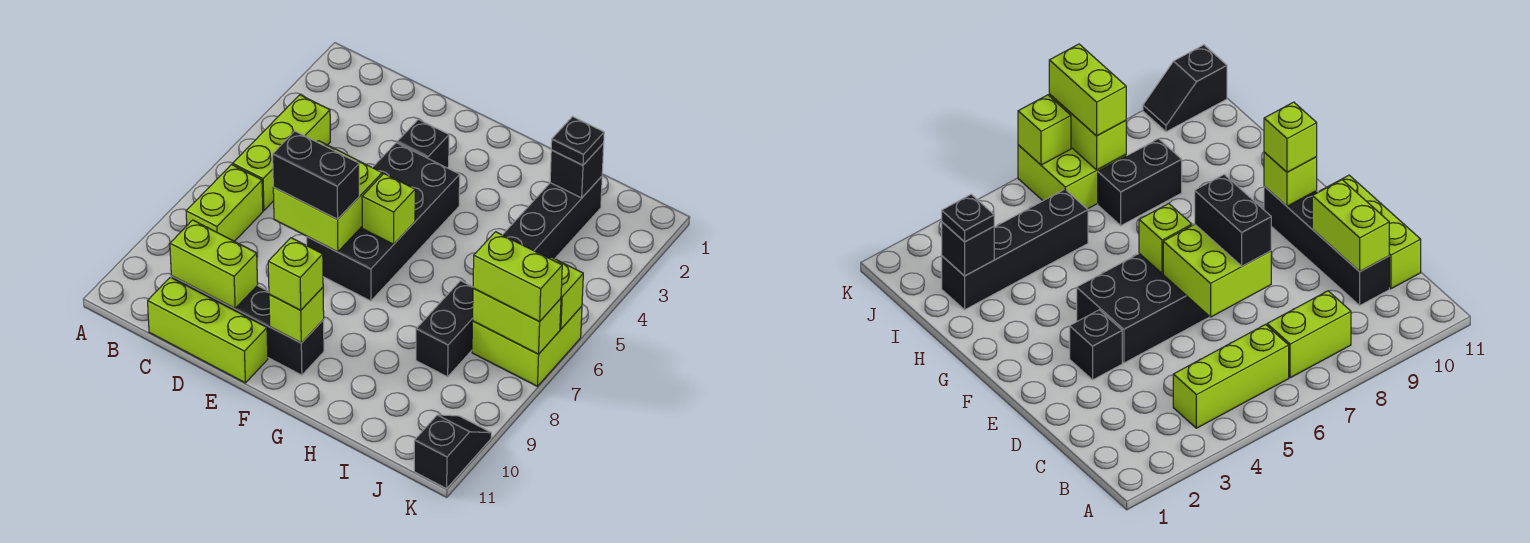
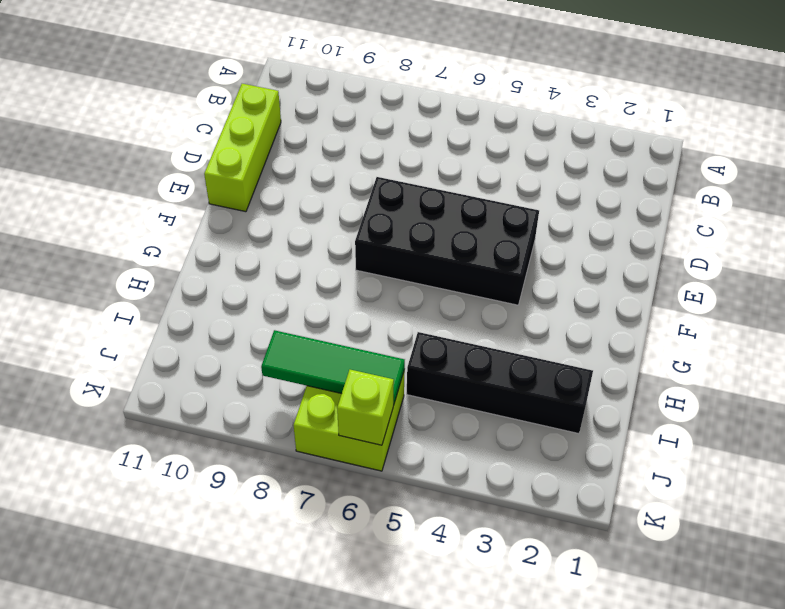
green 1x3 tile [261,330,405,405] -> lime 1x2 brick [473,288,561,354]
none -> lime 1x3 brick [233,95,330,211]
none -> lime 1x2 brick [186,165,263,241]
none -> black 1x4 brick [171,276,324,375]

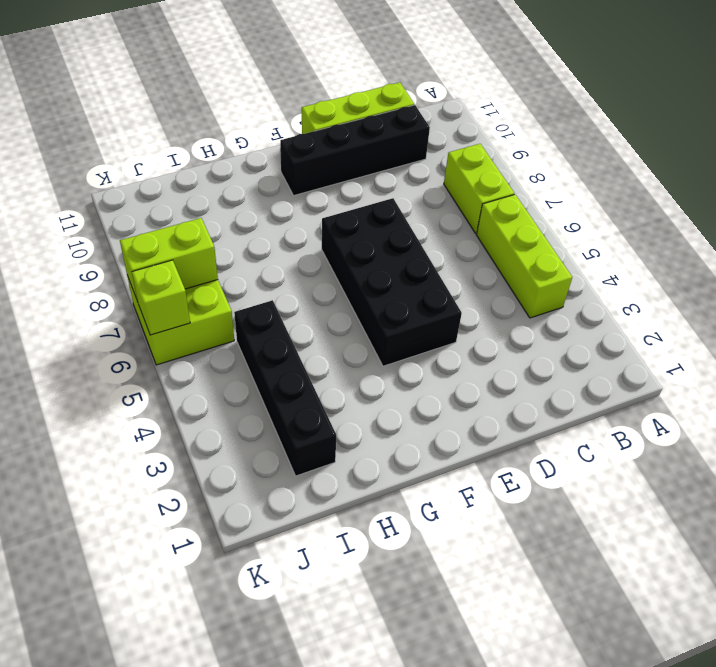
none -> black 1x1 brick [397,119,449,168]
none -> black 1x2 brick [416,281,473,377]
none -> black 1x2 slope [414,415,491,489]

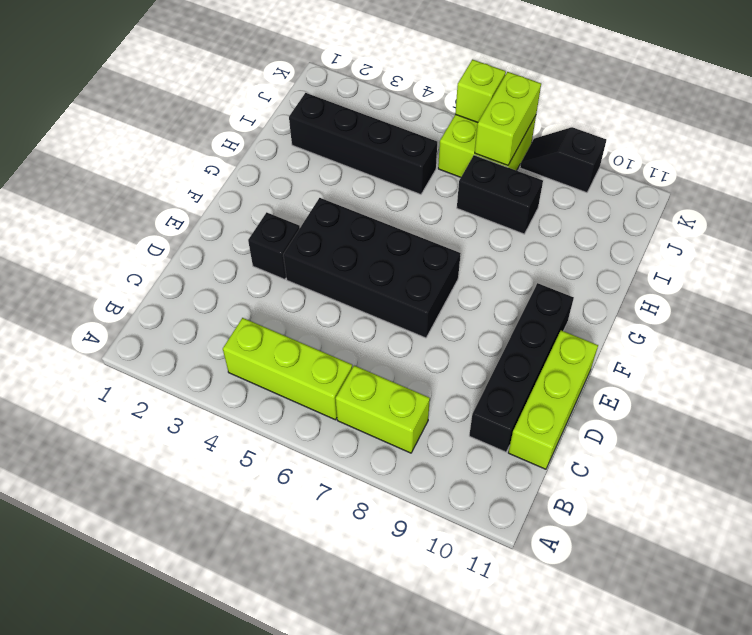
black 1x2 slope [520,127,606,193] -> black 1x2 slope moved to [414,415,491,489]
none -> lime 1x2 brick [170,220,258,309]
none -> lime 2x2 brick [273,141,382,252]
none -> lime 1x1 brick [362,174,415,244]

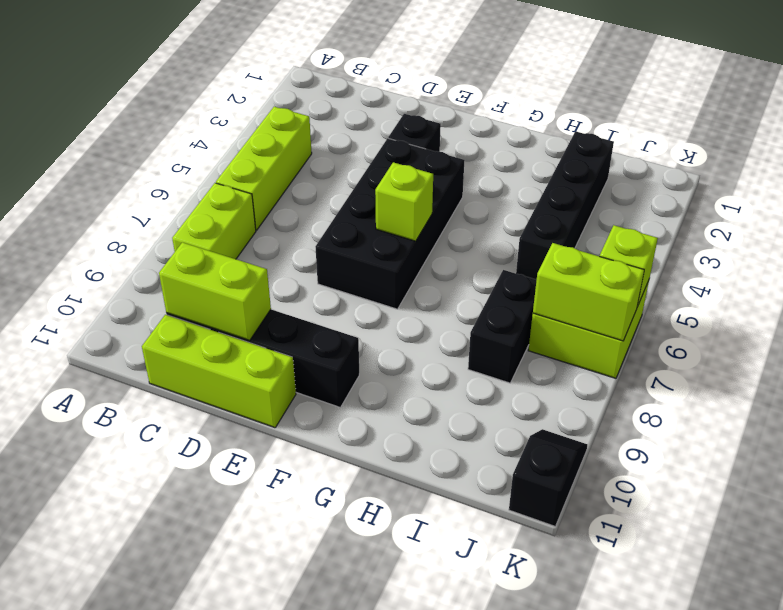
none -> lime 2x2 brick [273,141,382,252]
none -> lime 1x1 brick [269,287,324,343]
none -> black 1x1 brick [550,143,604,198]

